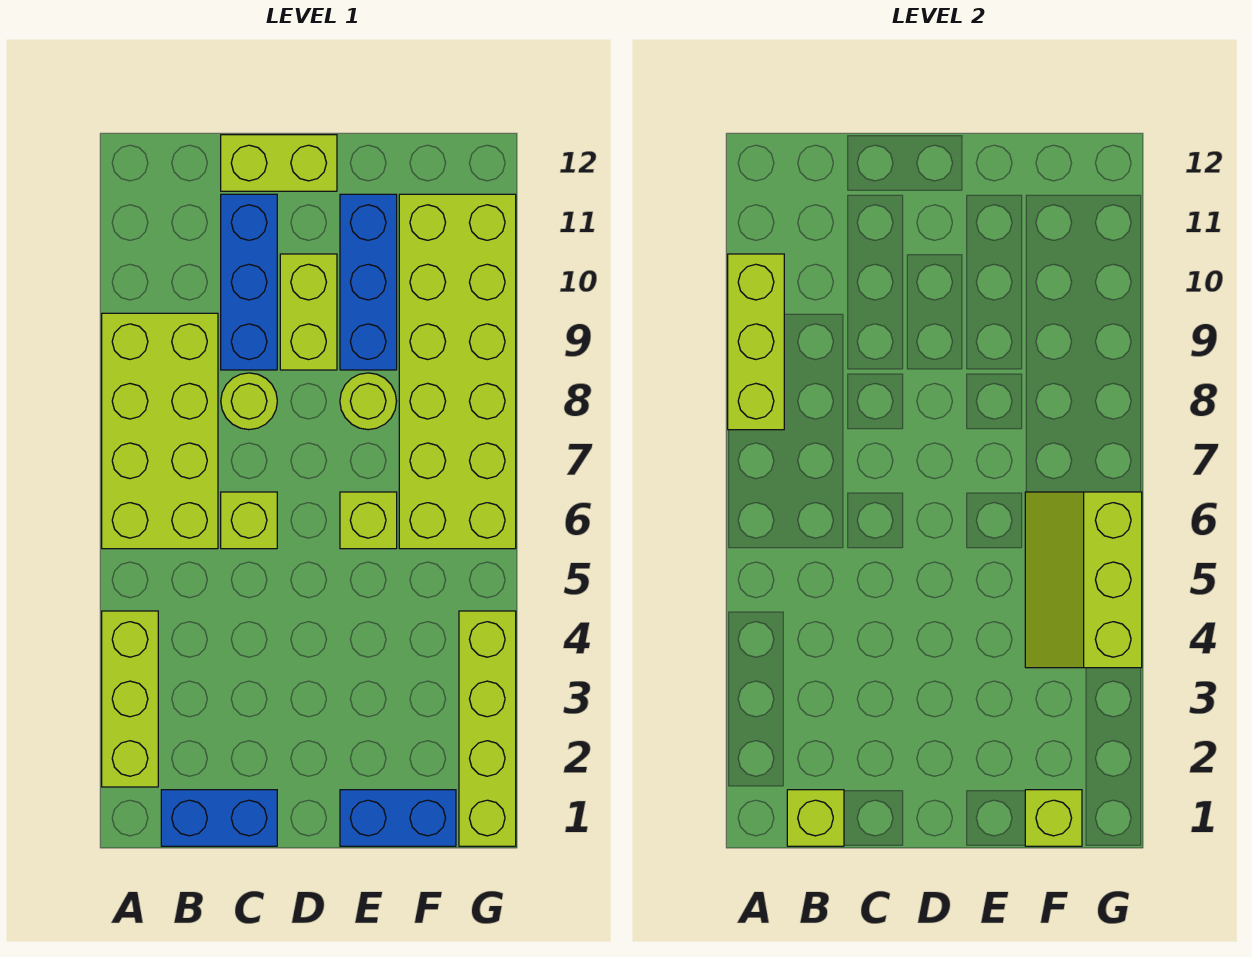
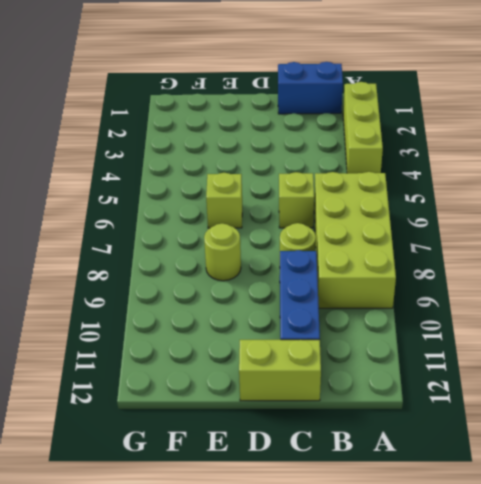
none -> lime 1x2 brick [280,254,337,370]
none -> blue 1x2 brick [340,790,456,846]
none -> blue 1x3 brick [340,194,397,370]

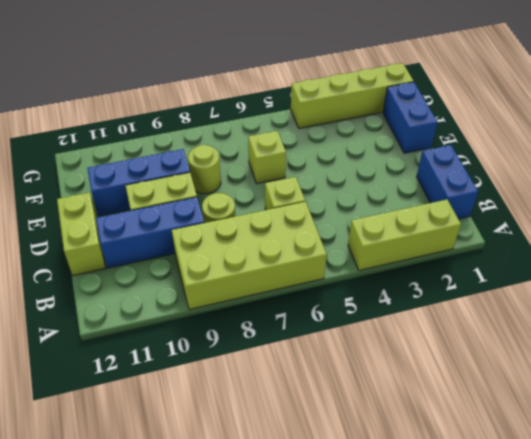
none -> lime 2x6 brick [399,194,516,549]
none -> lime 1x3 brick [728,254,784,430]
none -> lime 1x1 brick [787,790,844,846]

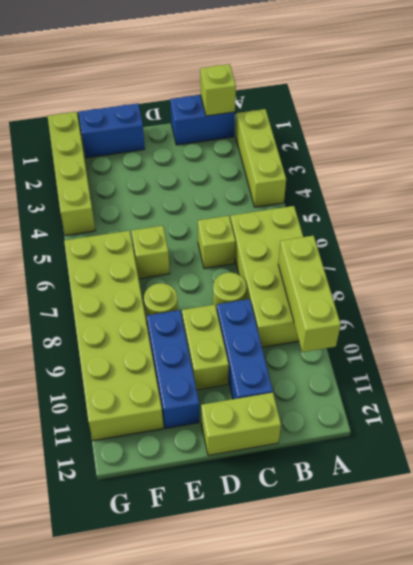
none -> lime 1x1 brick [1025,790,1082,846]
none -> lime 2x3 slope [1025,492,1142,668]

